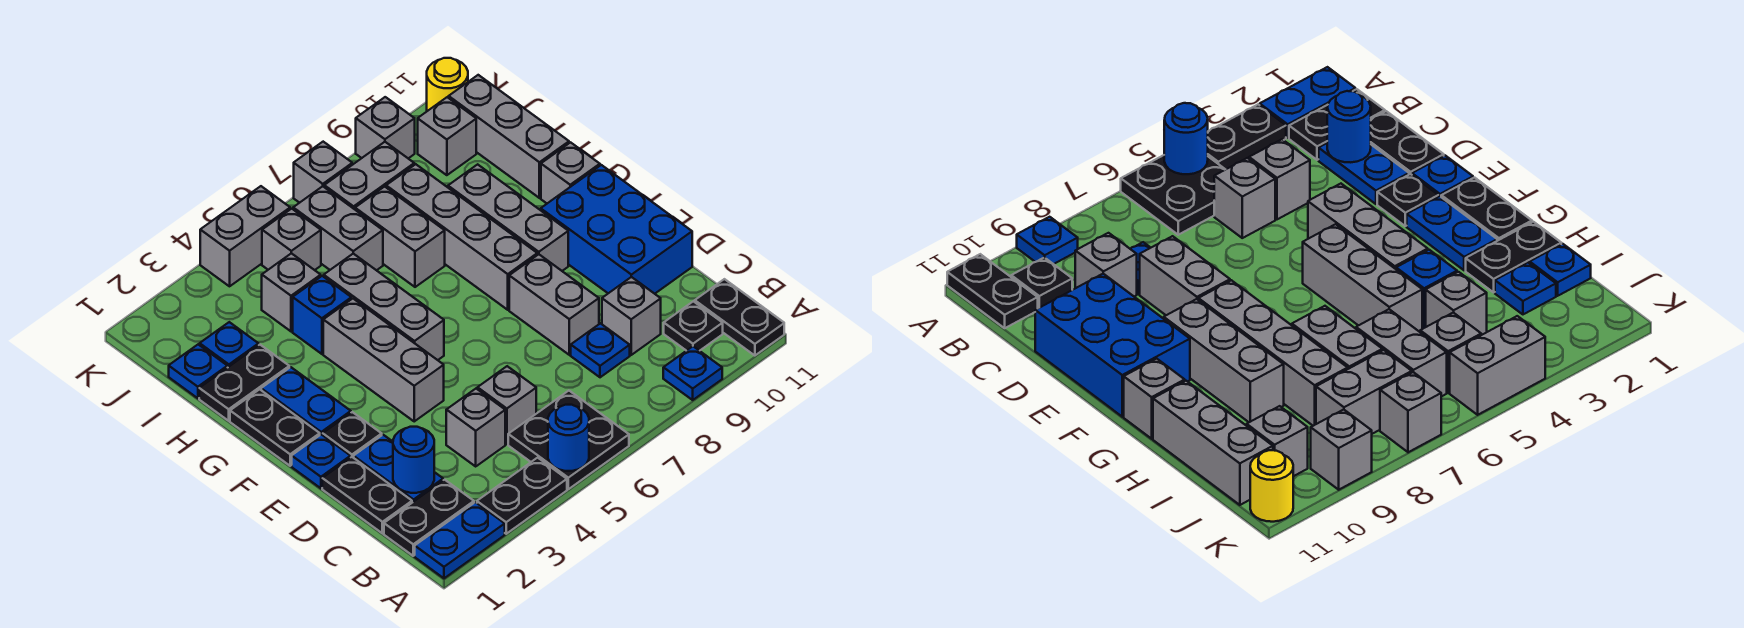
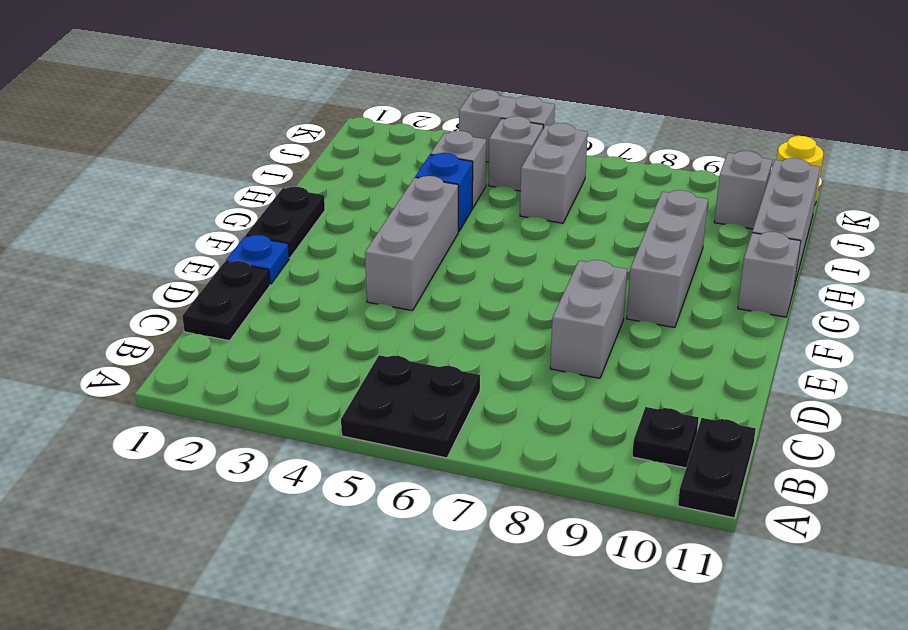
none -> blue 1x2 plate [415,502,505,578]
none -> black 1x2 plate [477,458,567,534]
none -> blue 1x1 plate [663,346,722,400]
none -> black 1x2 plate [384,480,474,556]

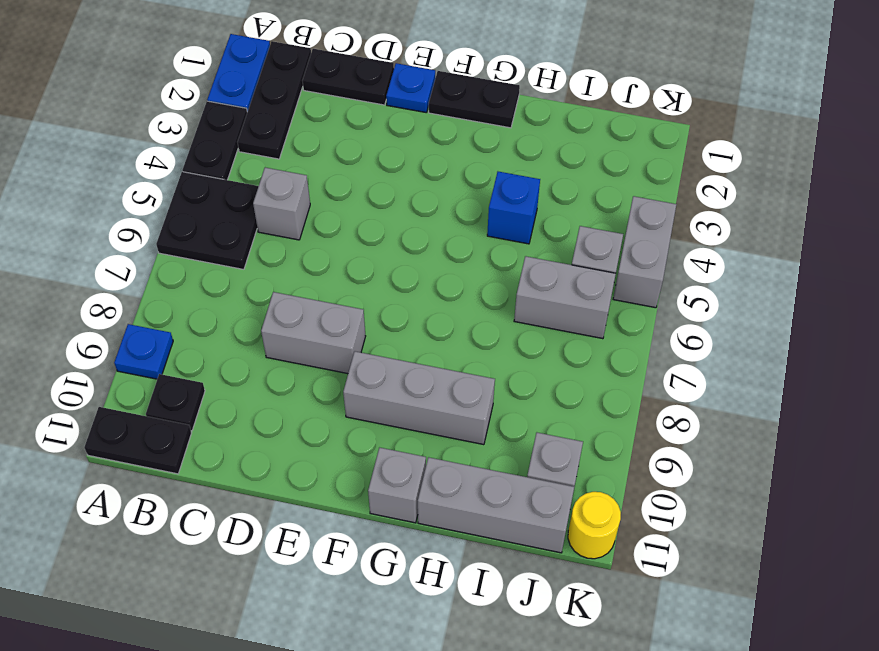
black 1x3 plate [238,41,311,159] -> black 1x2 plate [384,480,474,556]
none -> blue 1x2 plate [354,435,443,503]
none -> grey 1x1 brick [446,389,505,466]
none -> blue 1x1 plate [571,323,630,377]
none -> grey 1x1 brick [602,277,661,355]

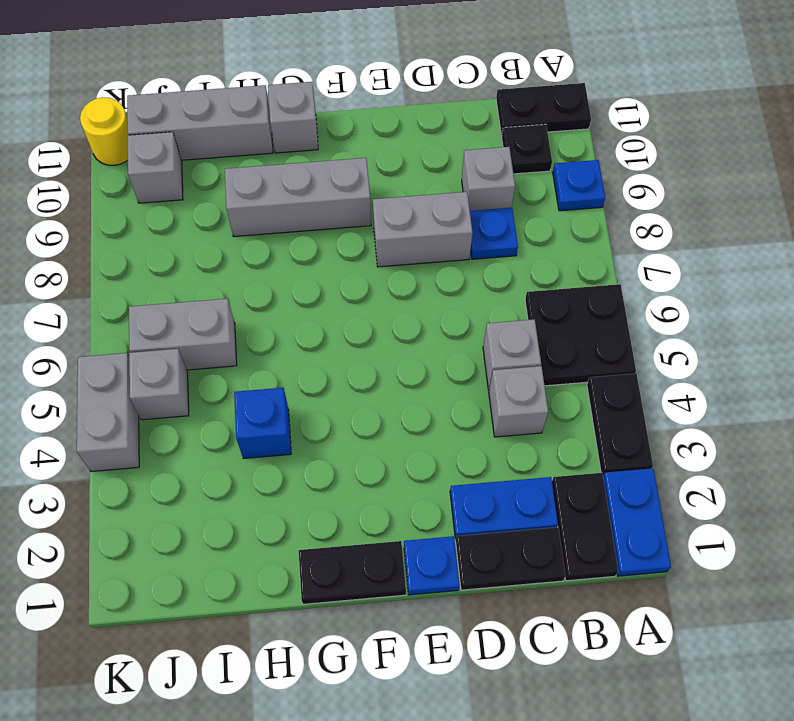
none -> blue 2x3 brick [541,165,692,294]
none -> black 1x1 plate [323,412,382,458]
none -> grey 1x3 brick [323,299,444,421]
none -> blue 1x2 plate [261,367,351,435]

